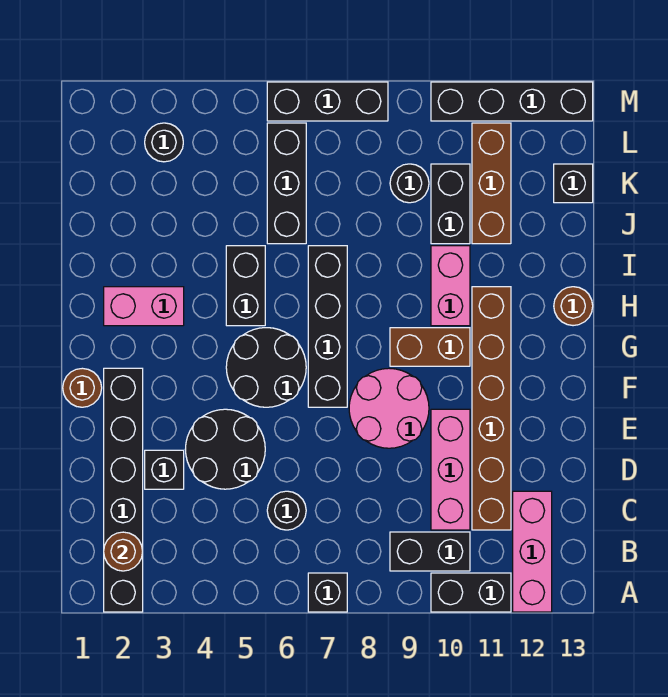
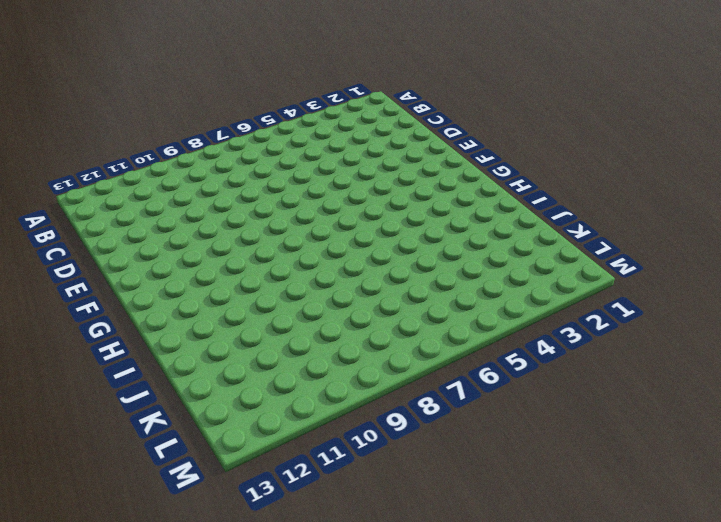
none -> black 1x6 brick [104,368,143,612]
none -> black 1x1 brick [308,573,347,612]
none -> black 1x2 brick [431,573,511,612]

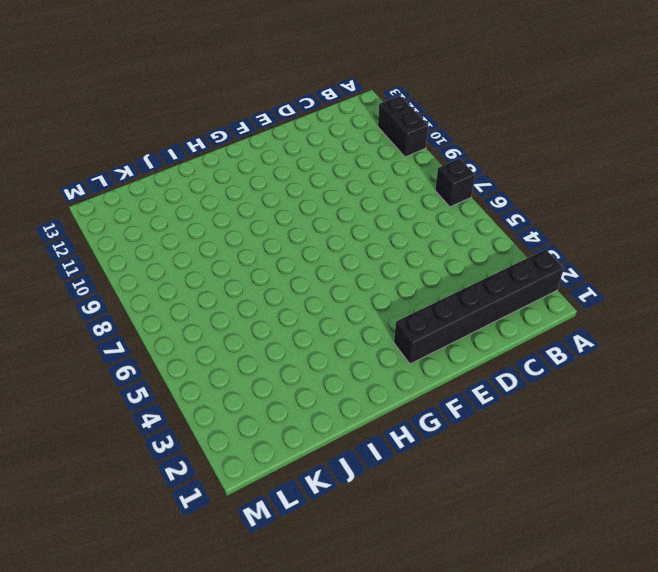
none -> pink 1x3 brick [513,491,552,612]
none -> black 1x2 brick [390,532,470,571]
none -> black 1x1 round brick [267,491,306,530]

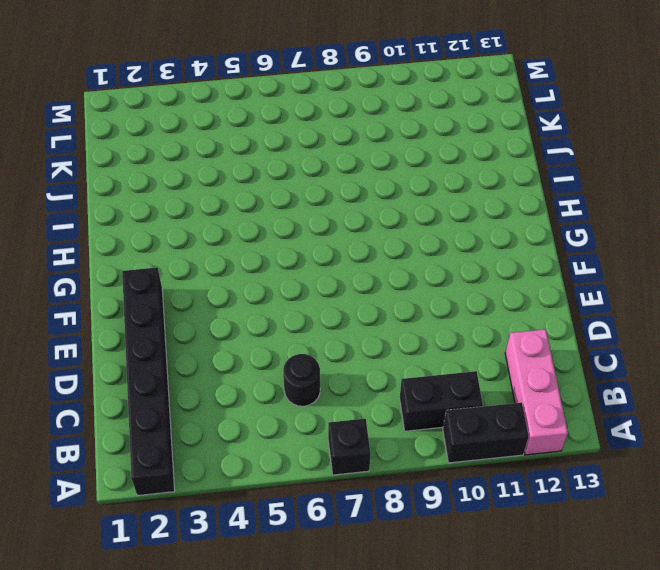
none -> pink 1x3 brick [431,409,470,530]
none -> brown 1x6 brick [472,287,511,530]
none -> black 1x1 brick [145,450,184,489]

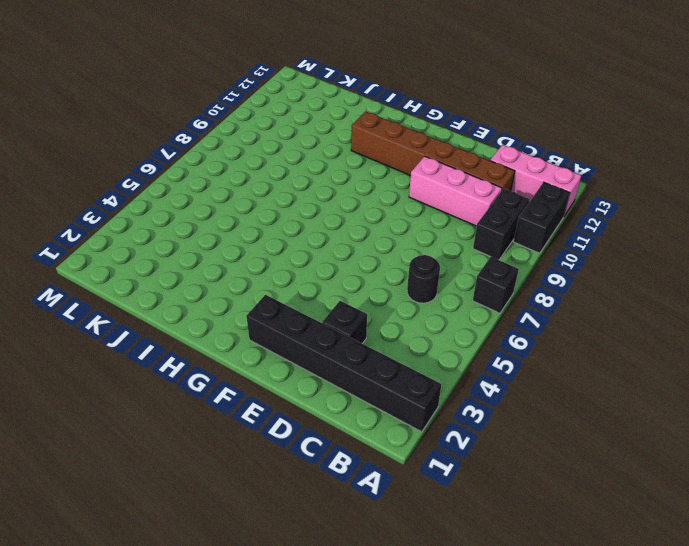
none -> black 2x2 round brick [185,409,265,489]
none -> pink 2x2 round brick [349,368,429,448]
none -> brown 1x1 round brick [63,368,102,407]

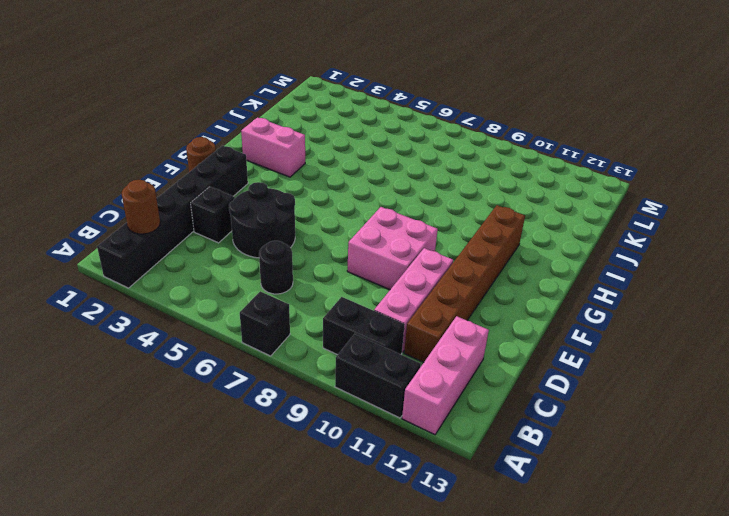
pink 2x2 brick [347,207,438,289] -> pink 2x2 round brick [349,368,429,448]
none -> black 2x2 round brick [226,328,306,407]
none -> black 1x4 brick [308,246,347,407]
none -> brown 1x2 brick [390,328,470,366]

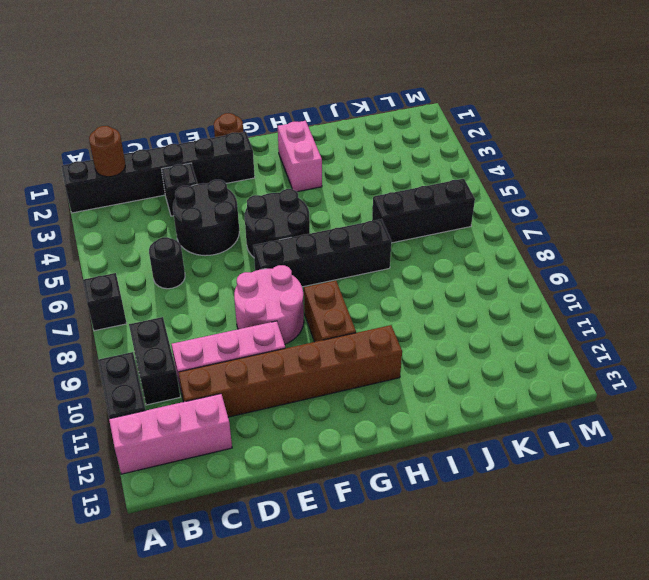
none -> black 1x2 brick [226,246,265,326]
none -> pink 1x2 brick [431,246,470,326]
none -> brown 1x1 round brick [554,287,593,326]

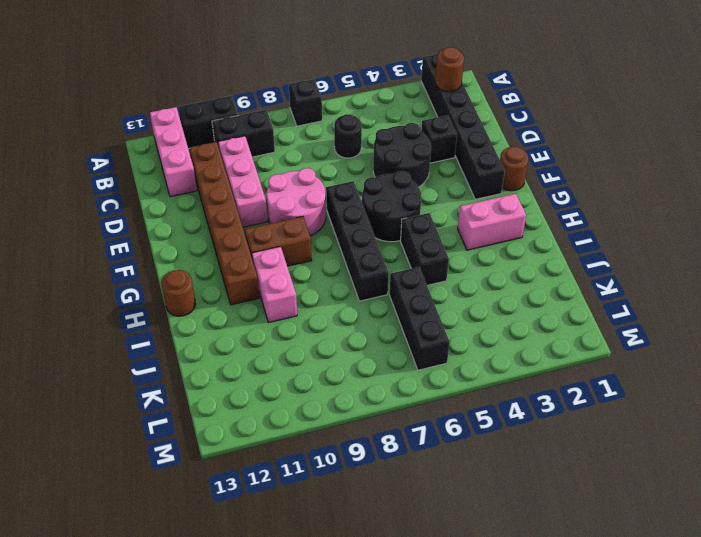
none -> black 1x2 brick [431,164,470,244]
none -> brown 1x3 brick [472,123,511,244]
none -> black 1x1 round brick [390,164,429,203]

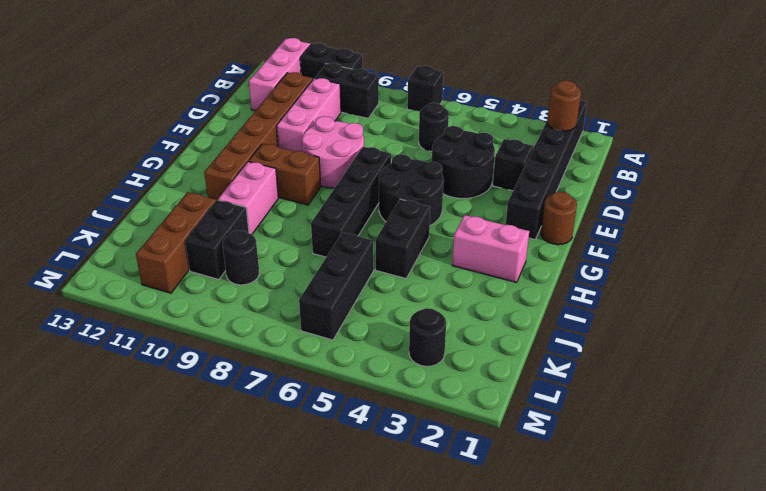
none -> brown 1x1 round brick [554,287,593,326]
none -> black 1x1 brick [554,164,593,203]
none -> black 1x3 brick [267,82,388,121]

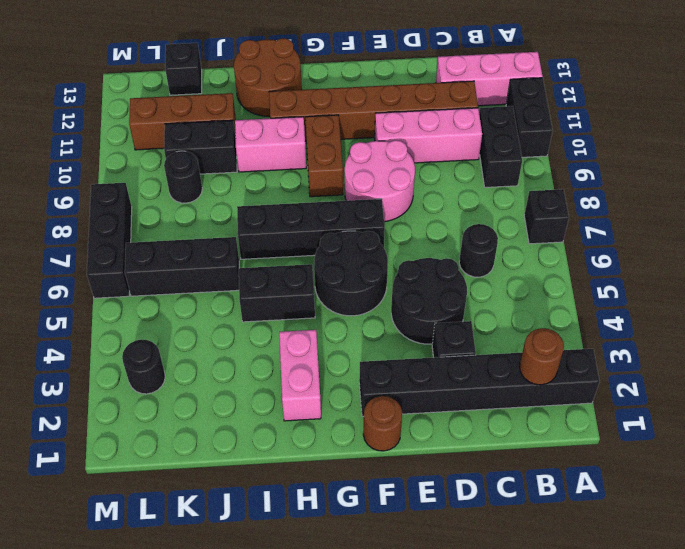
brown 2x2 round brick [234,38,302,116] -> brown 1x1 round brick [554,287,593,326]
none -> black 1x4 brick [431,82,593,121]

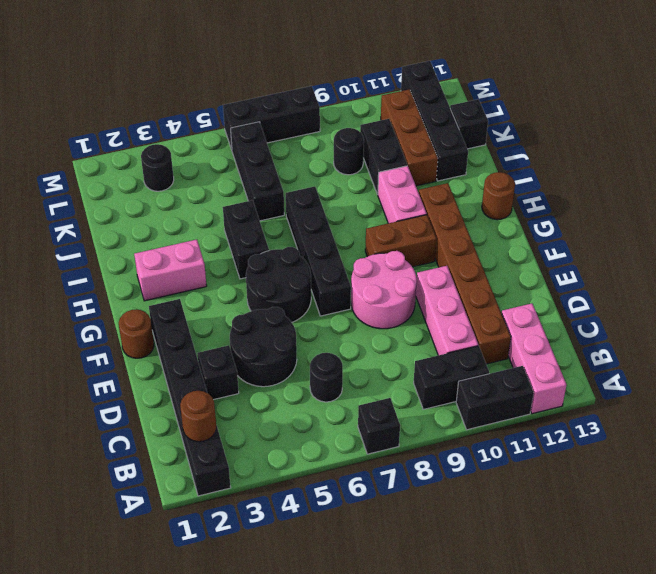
black 1x4 brick [401,61,468,181] -> black 1x4 brick turned to [431,82,593,121]

